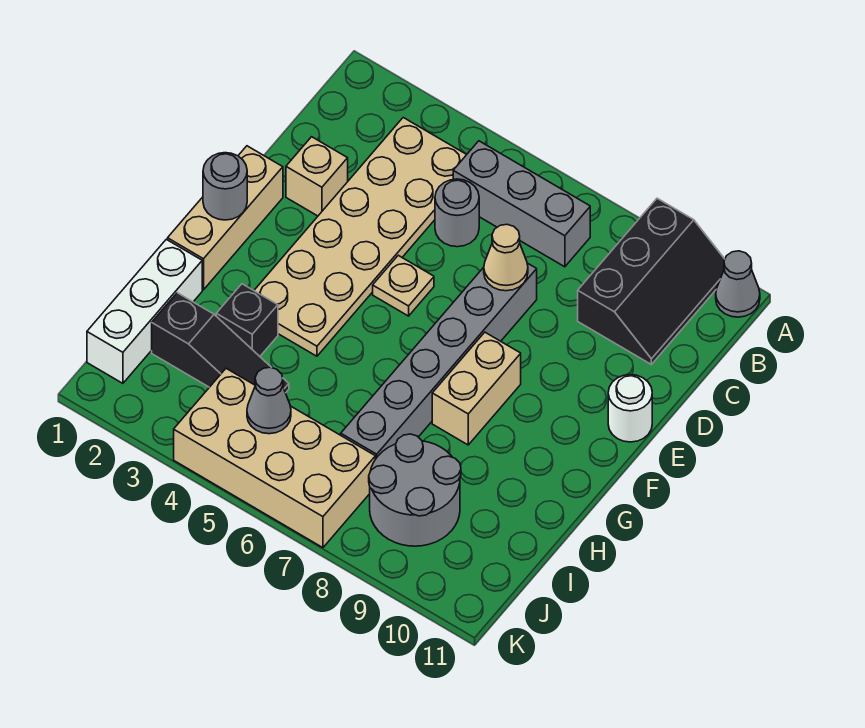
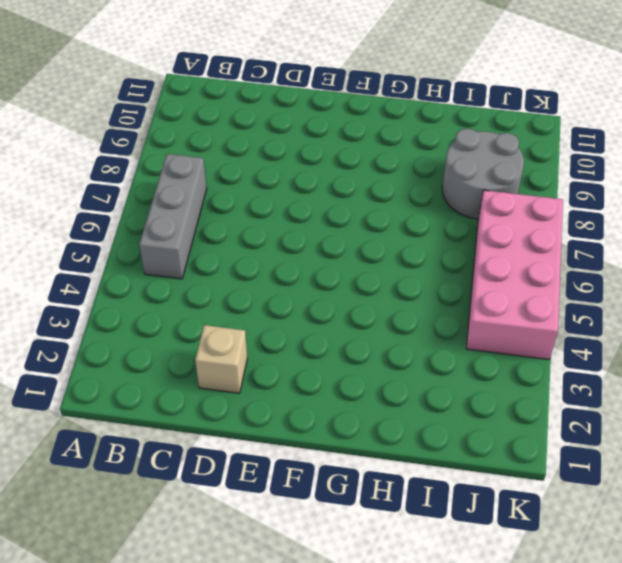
pink 2x4 brick [466,190,563,360] -> tan 2x4 brick [174,369,375,548]
none -> black 2x3 slope [578,198,725,364]
none -> grey 1x1 cone [716,251,760,317]
none -> tan 2x6 plate [254,118,467,356]

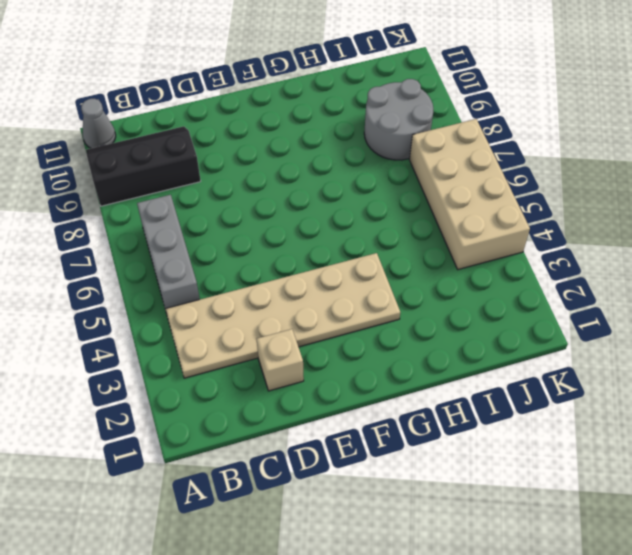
none -> grey 1x1 round brick [435,179,479,247]
none -> grey 1x6 brick [341,263,537,459]
none -> tan 1x3 brick [168,146,283,290]

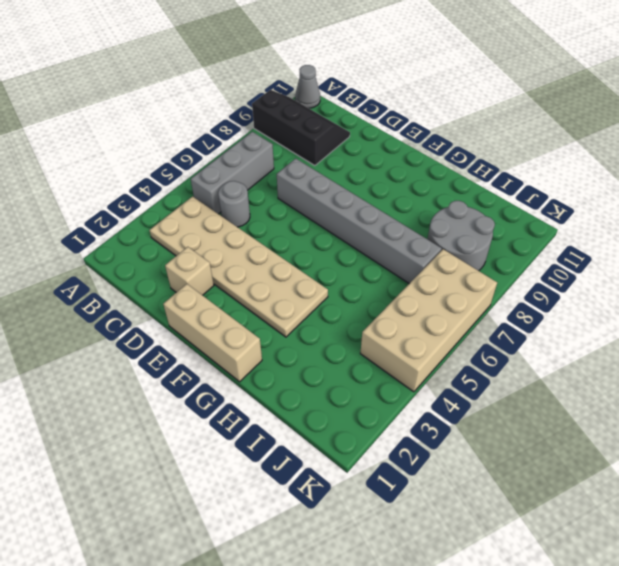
none -> tan 1x1 plate [373,255,434,316]
none -> white 1x1 round brick [608,375,652,442]
none -> tan 1x2 brick [432,332,521,445]

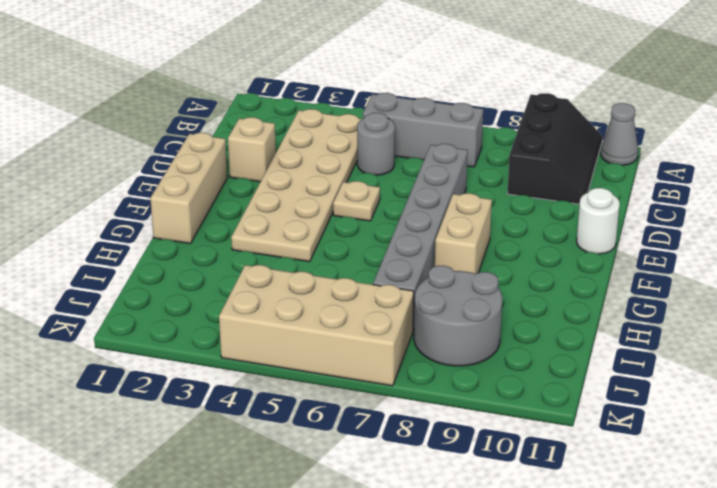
none -> white 1x3 brick [87,239,202,383]
none -> black 1x1 brick [216,284,278,356]
none -> black 1x3 slope [152,293,289,393]

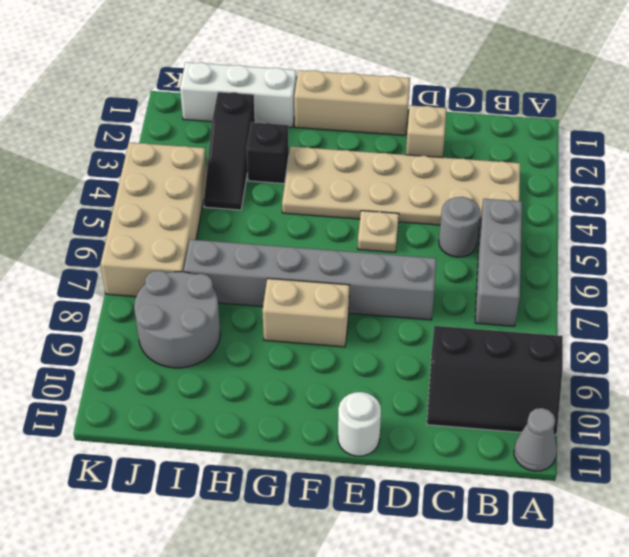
none -> tan 1x1 cone [484,225,528,291]
none -> grey 1x1 round brick [203,153,247,220]
none -> grey 1x1 cone [247,367,291,434]

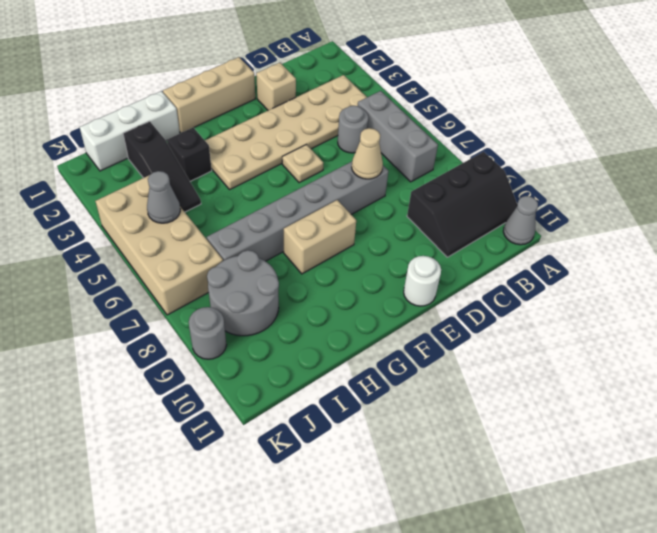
grey 1x1 round brick [189,307,226,359] -> grey 1x1 round brick moved to [203,153,247,220]

